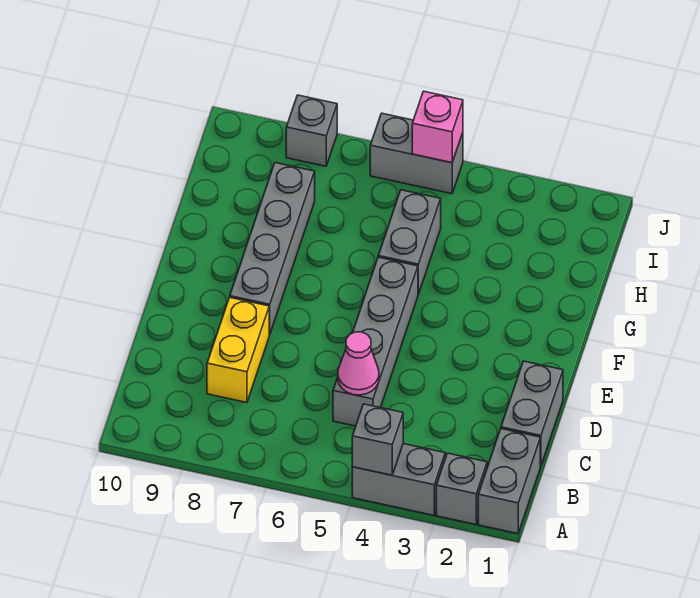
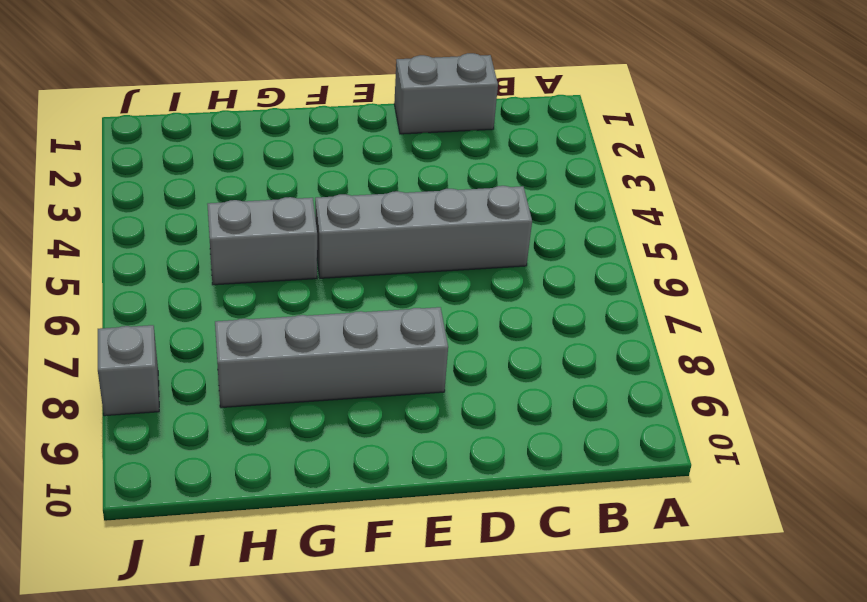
none -> grey 1x2 brick [478,429,540,534]
none -> grey 1x1 brick [436,453,487,524]
none -> grey 1x2 brick [352,444,445,515]

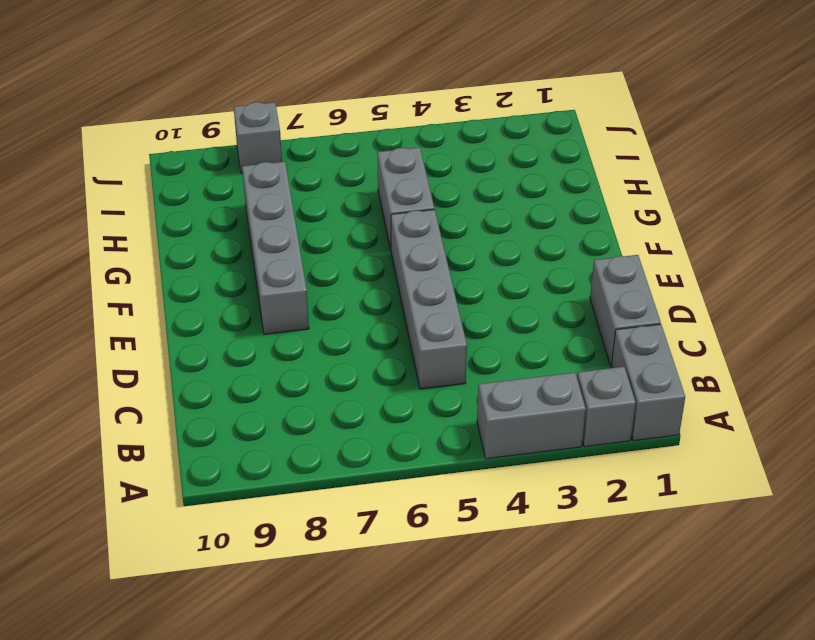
none -> yellow 1x2 brick [207,297,269,402]
none -> grey 1x2 brick [370,113,463,194]
none -> grey 1x1 brick [352,404,403,475]

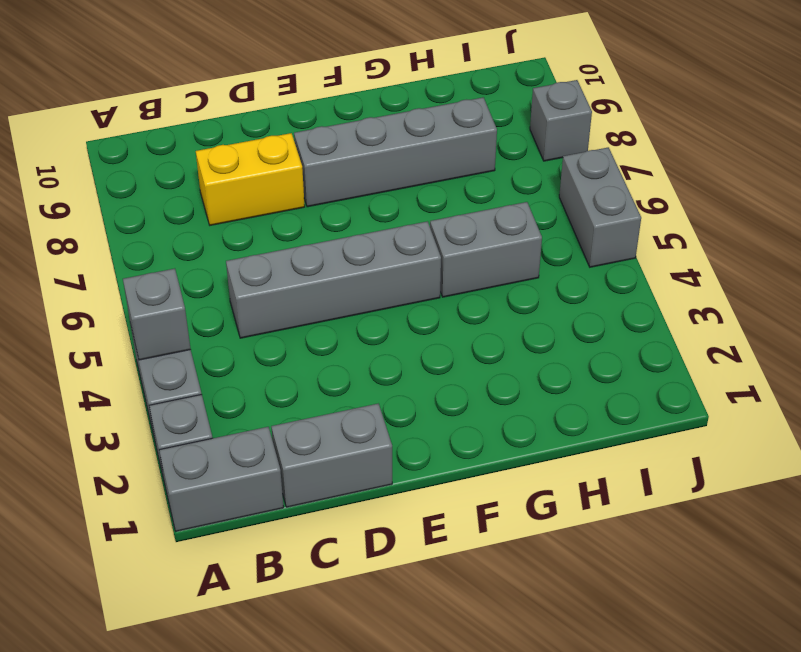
none -> pink 1x1 cone [338,332,379,395]
none -> pink 1x1 brick [412,91,463,163]

